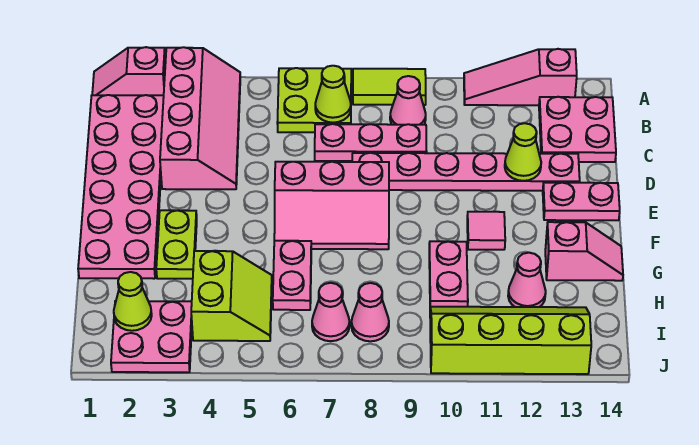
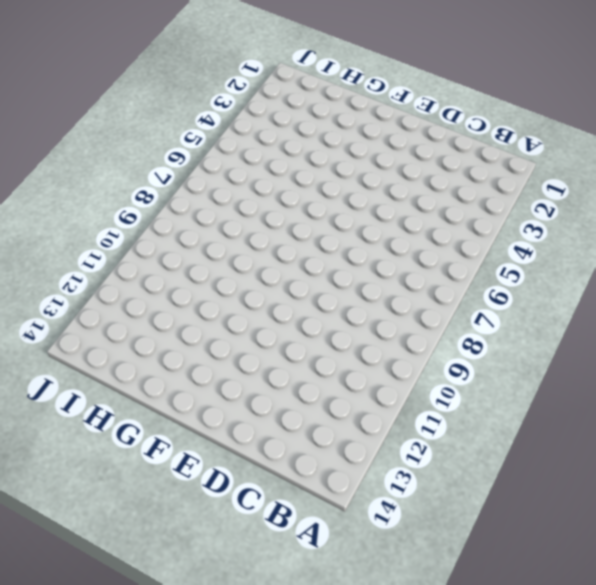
none -> pink 1x2 slope [92,47,166,95]
none -> pink 2x4 slope [160,47,240,189]
none -> lime 2x2 plate [277,68,351,132]

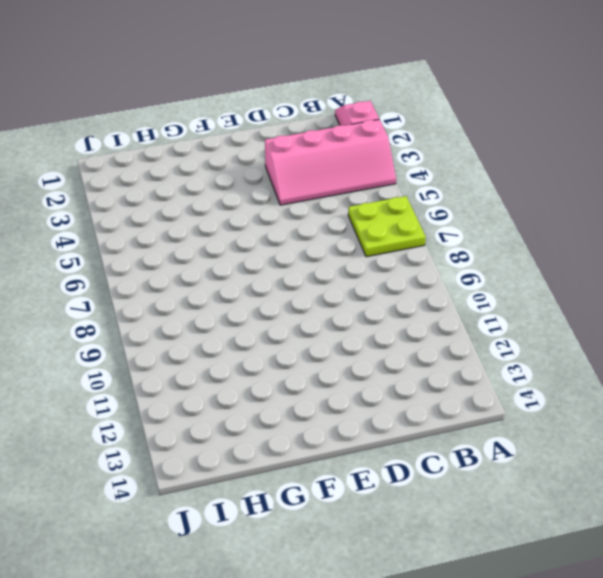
none -> lime 1x2 tile [353,69,426,105]
none -> pink 1x3 slope [464,49,577,105]
none -> pink 2x6 plate [78,95,164,279]

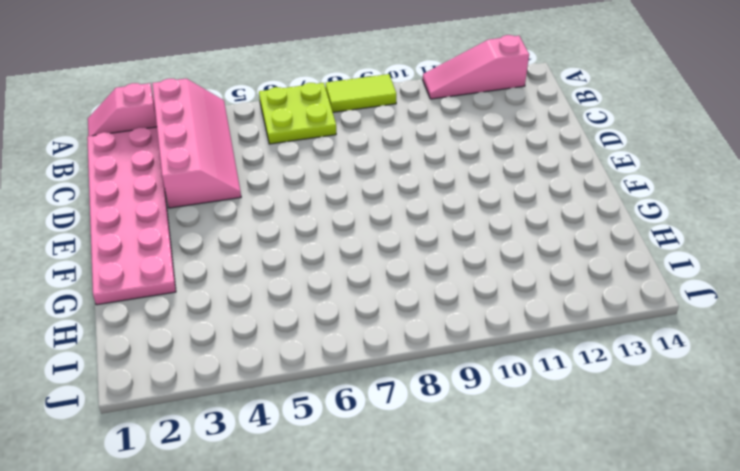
none -> pink 1x1 cone [390,76,426,125]
none -> pink 2x2 plate [539,97,616,162]
none -> pink 1x3 plate [315,124,427,161]

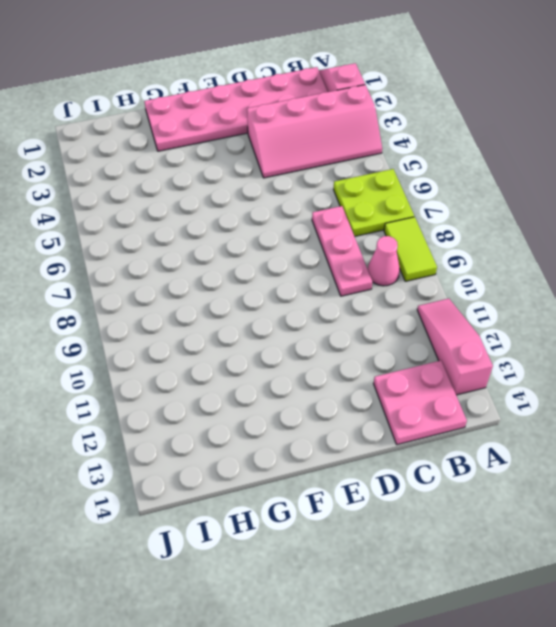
none -> pink 1x6 plate [352,153,580,191]
none -> pink 2x3 slope [274,162,389,249]
none -> pink 1x2 plate [543,183,620,220]

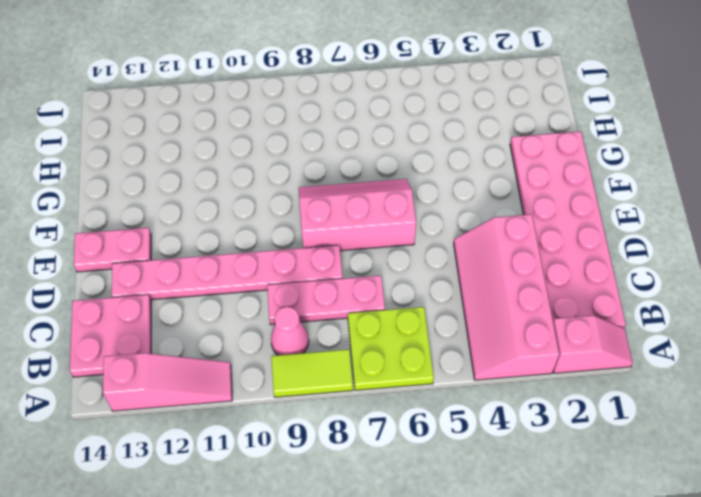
none -> lime 1x2 plate [156,210,197,279]
none -> pink 1x1 tile [467,212,505,250]
none -> pink 1x2 plate [273,241,311,310]

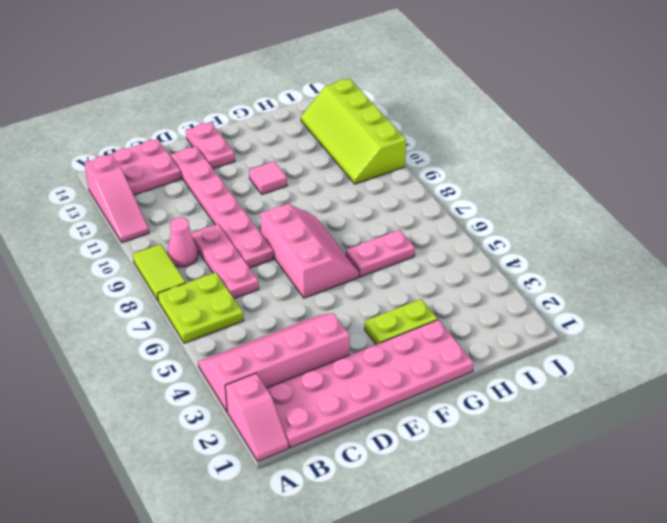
none -> pink 1x2 plate [429,241,468,307]
none -> pink 1x2 slope [545,222,623,281]
none -> lime 2x2 slope [191,251,272,341]

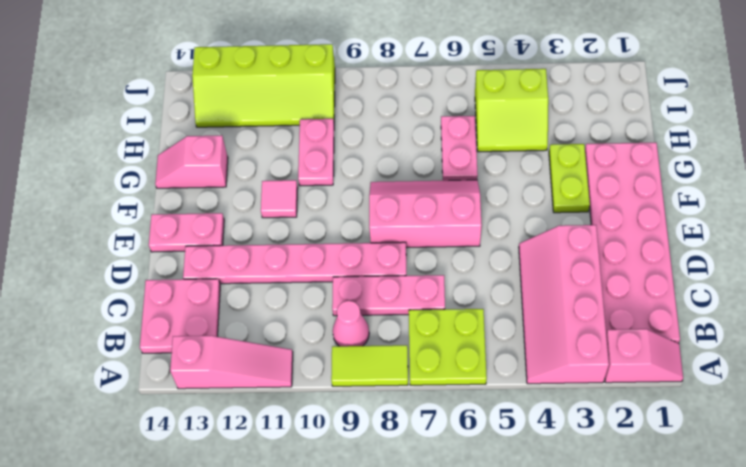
lime 2x2 slope [475,69,548,152] -> lime 2x2 slope turned to [191,251,272,341]
none -> pink 1x1 cone [508,253,546,307]
none -> pink 2x2 plate [111,301,192,372]
none -> pink 1x1 cone [312,283,350,341]

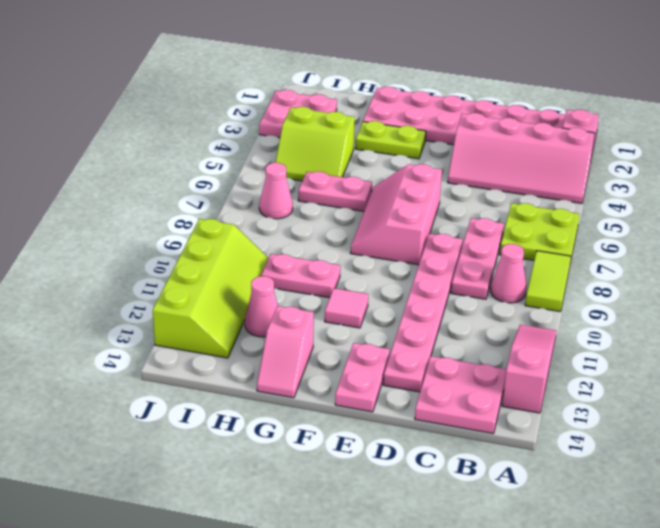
none -> pink 1x1 cone [351,283,389,341]
none -> lime 1x1 cone [315,66,351,123]
none -> lime 1x1 cone [505,123,541,181]

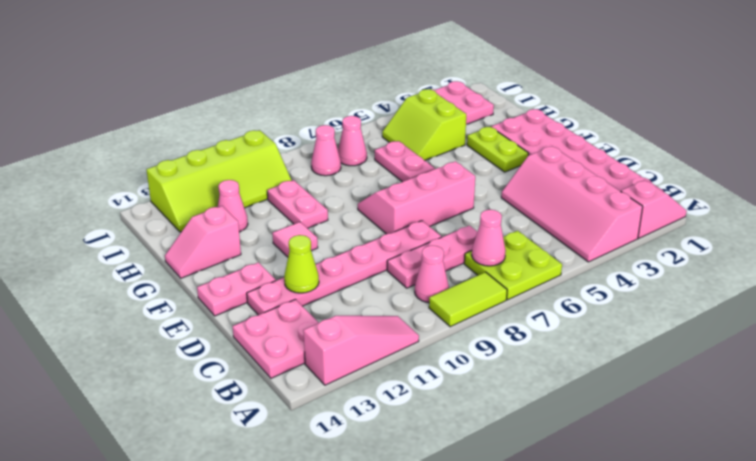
pink 1x1 cone [472,210,506,266] -> lime 1x1 cone [315,66,351,123]
none -> lime 1x1 cone [114,272,152,331]

